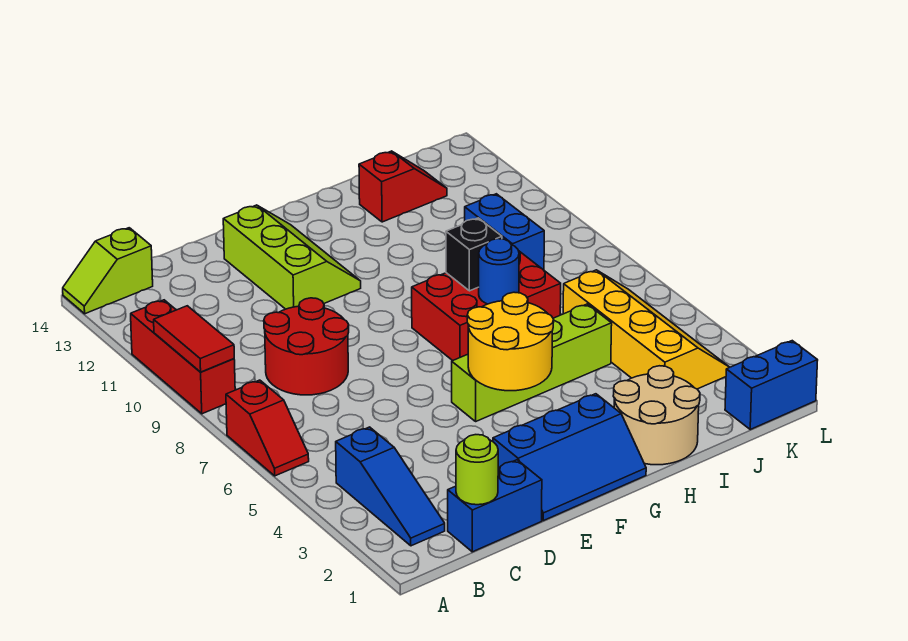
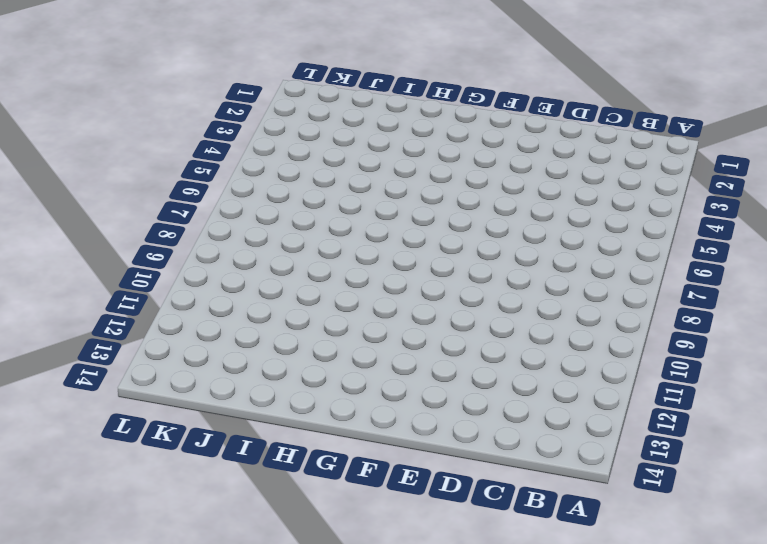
none -> red 1x2 slope [226,380,309,476]
none -> red 1x3 brick [131,300,235,414]
none -> lime 1x2 slope [63,228,153,314]

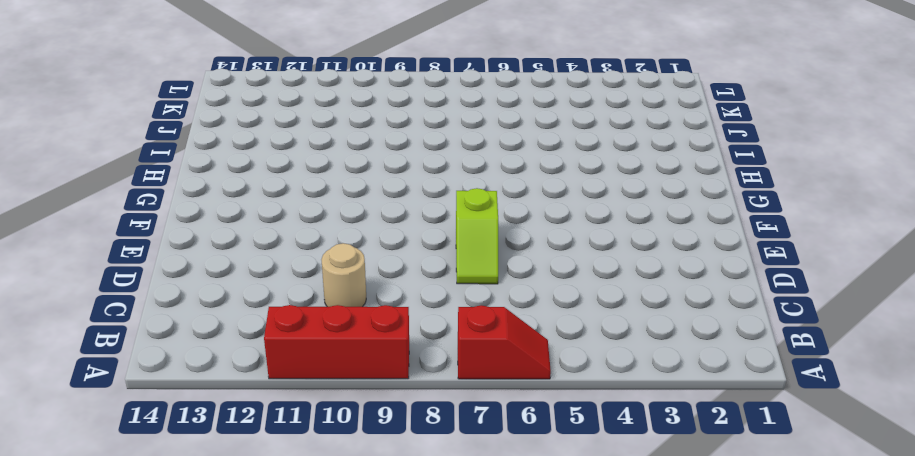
tan 1x1 round brick [321,243,366,307] -> none
lime 1x2 slope [456,188,498,284] -> lime 1x2 slope moved to [63,228,153,314]
none -> blue 1x3 slope [336,427,445,546]
none -> blue 1x2 brick [448,460,542,552]
none -> red 2x2 round brick [264,298,349,395]

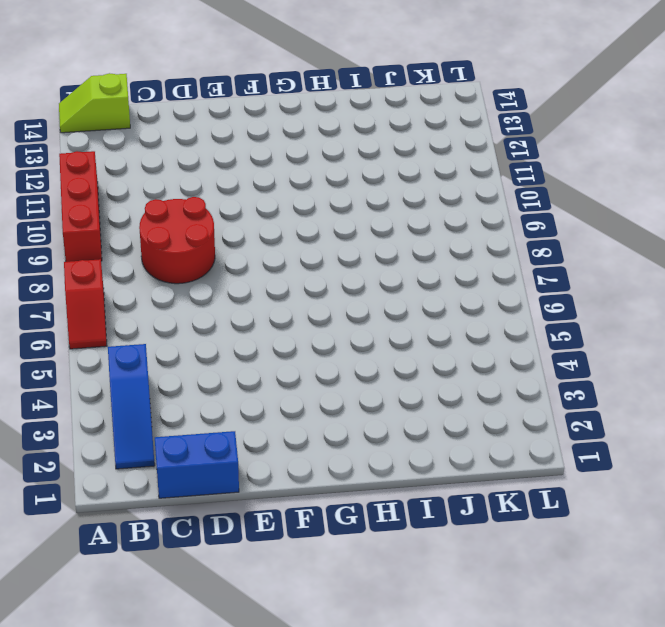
none -> blue 2x3 slope [493,394,646,521]
none -> lime 2x3 slope [223,205,361,309]
none -> lime 1x4 brick [452,304,612,421]

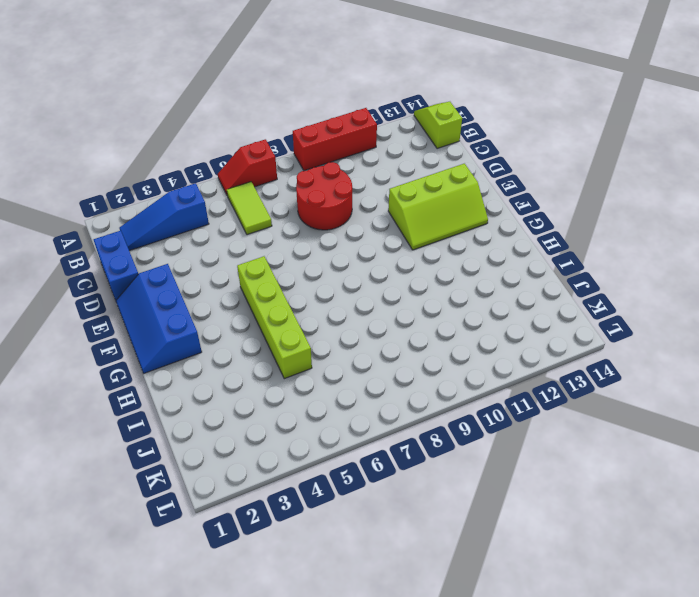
lime 1x2 tile [227,182,272,235] -> none
none -> red 2x3 brick [412,251,561,361]
none -> tan 2x2 round brick [613,366,700,465]
none -> red 1x2 slope [359,151,447,222]

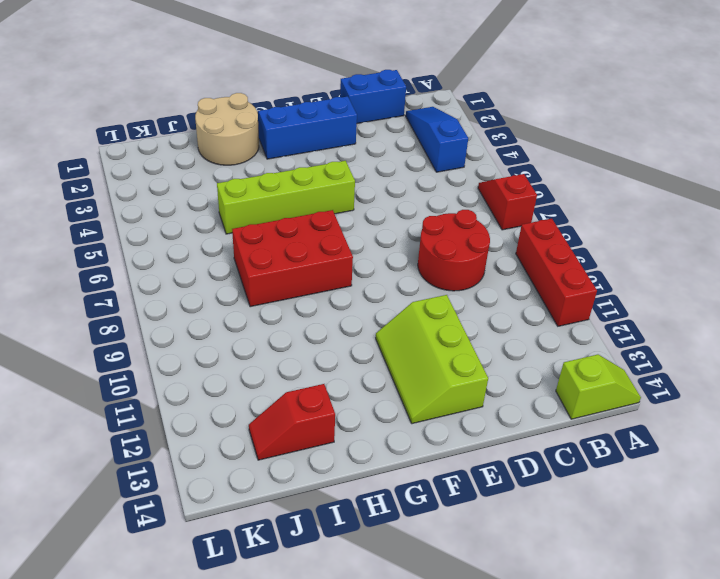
none -> yellow 2x4 slope [563,270,730,389]
none -> blue 1x2 brick [465,194,544,270]
none -> blue 1x2 brick [725,341,818,429]

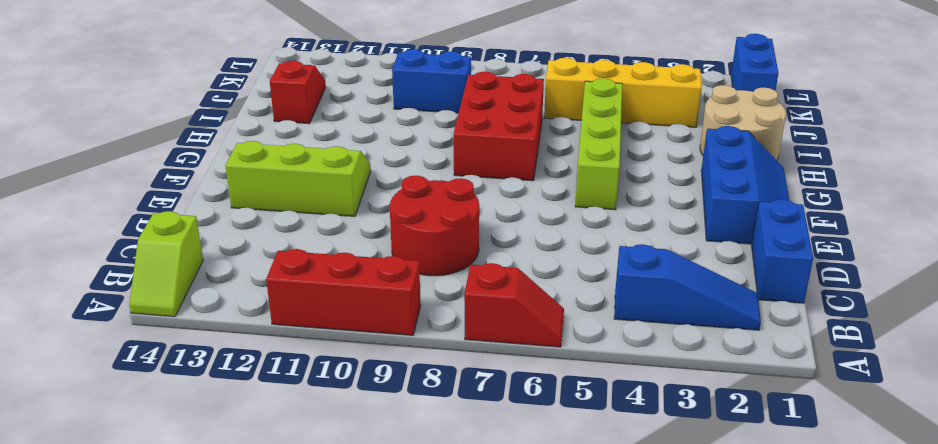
none -> red 1x2 tile [154,306,234,372]
none -> lime 1x1 round brick [456,435,498,505]
none -> yellow 2x2 round brick [467,292,554,391]

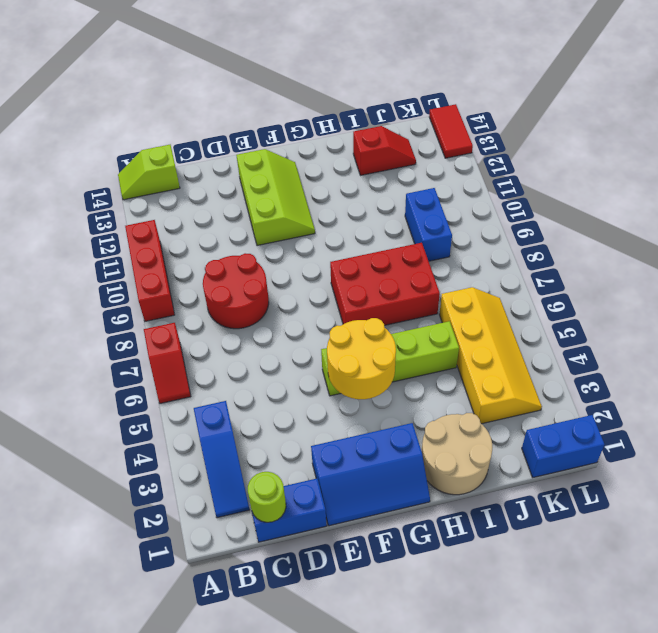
red 1x2 tile [429,104,473,158] -> red 1x2 tile moved to [154,306,234,372]
none -> blue 1x1 round brick [479,239,519,304]
none -> black 1x1 brick [446,218,502,291]

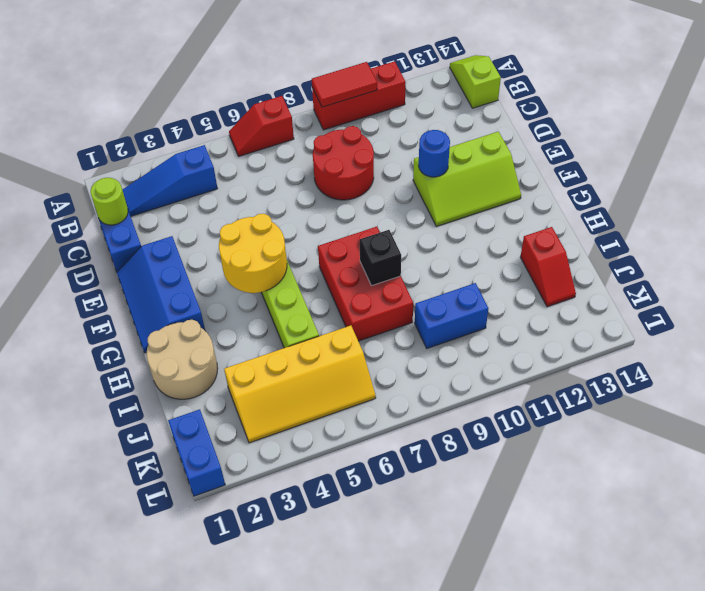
blue 1x1 round brick [419,130,450,177] -> blue 1x1 round brick moved to [479,239,519,304]

